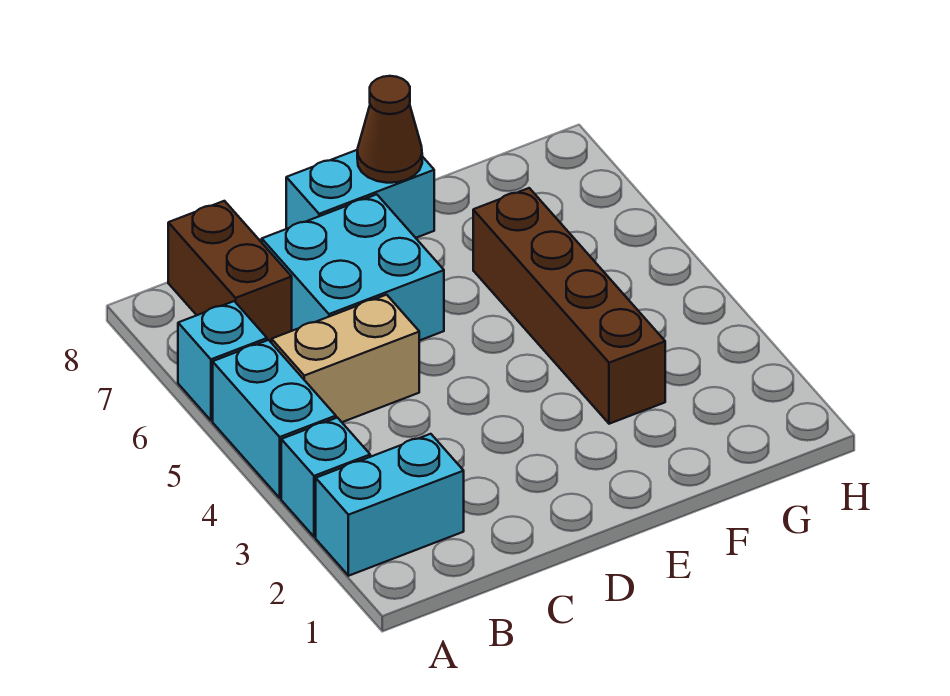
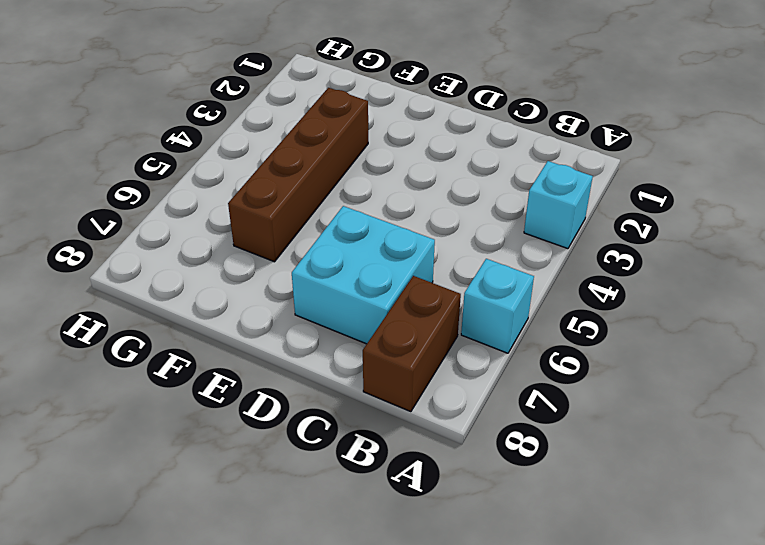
none -> cyan 1x2 brick [316,434,464,576]
none -> cyan 1x2 brick [213,340,336,498]

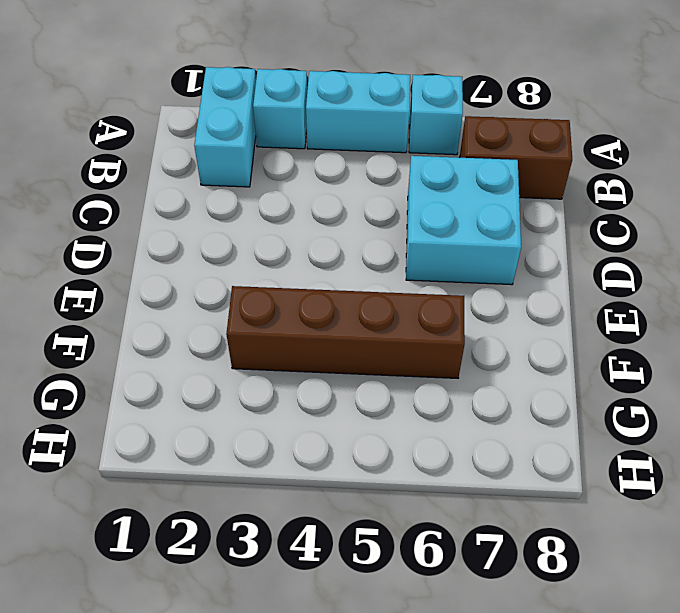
none -> tan 1x2 brick [272,295,419,422]
none -> cyan 1x2 brick [286,150,434,238]

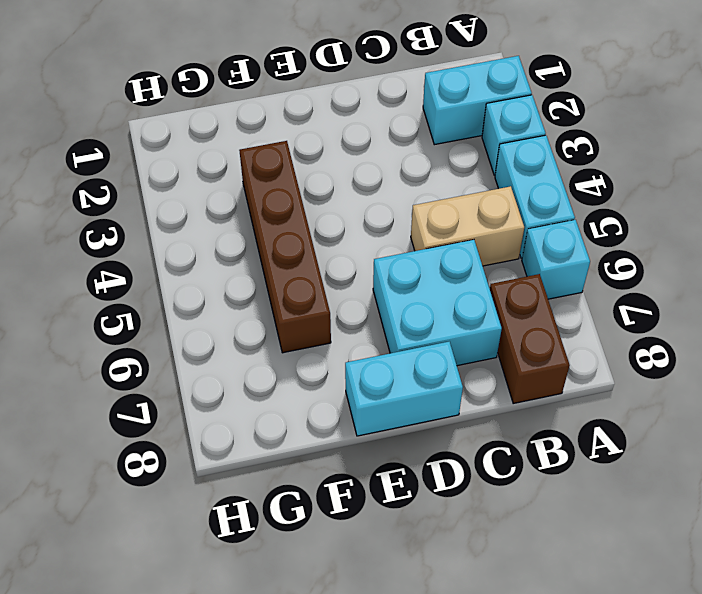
none -> brown 1x1 cone [357,76,422,183]

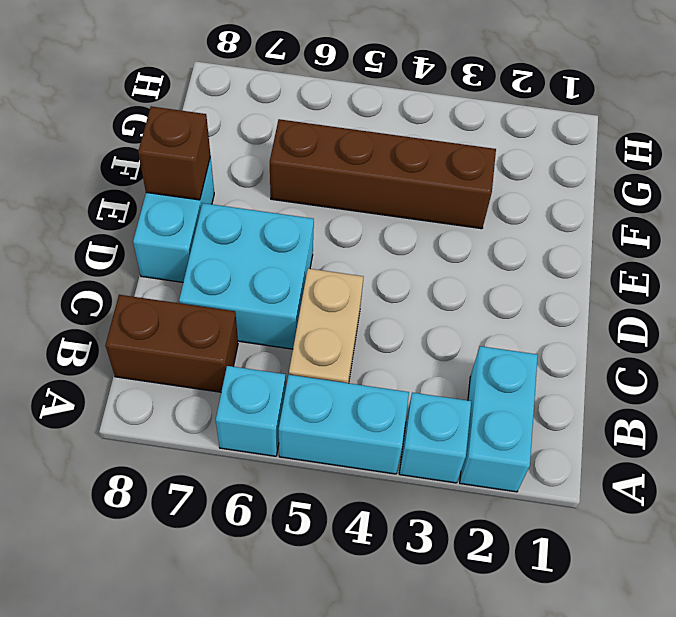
brown 1x1 brick [138,106,211,200] -> brown 1x1 cone [357,76,422,183]

